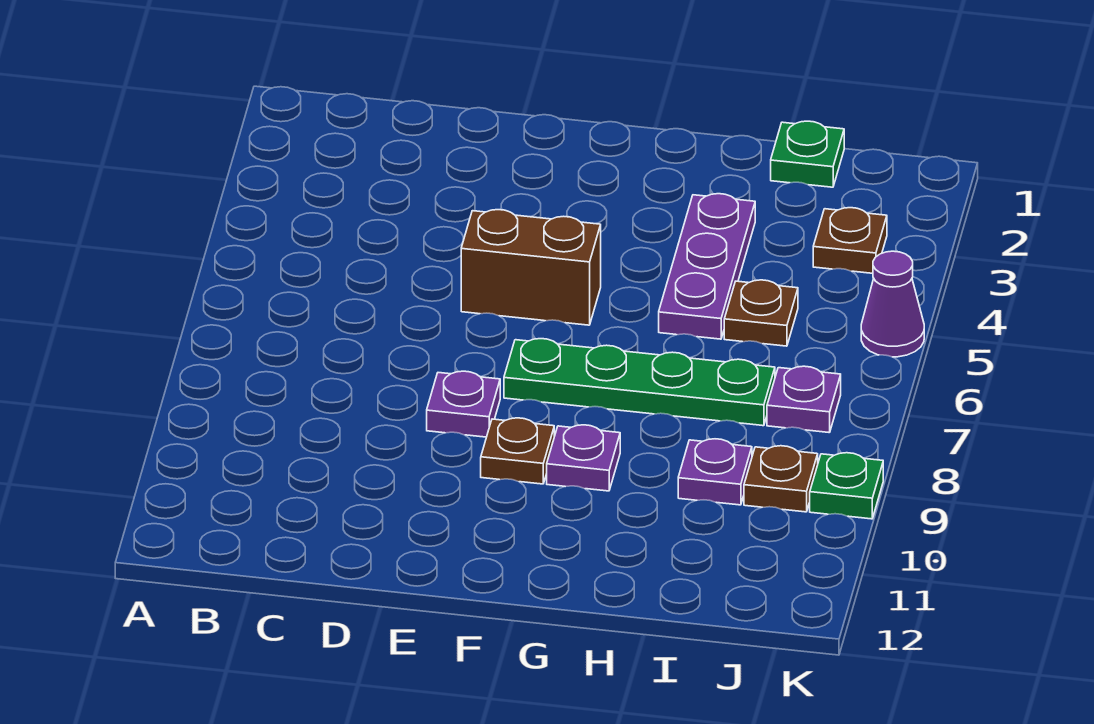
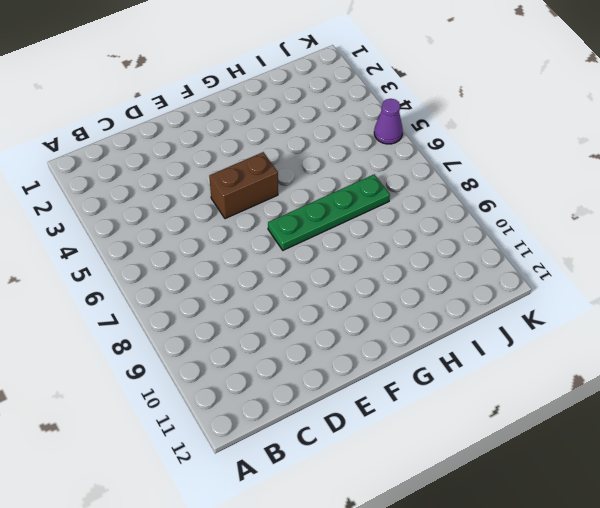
none -> purple 1x1 plate [427,371,500,437]
none -> brown 1x1 plate [481,418,554,484]
none -> purple 1x1 plate [547,425,620,491]

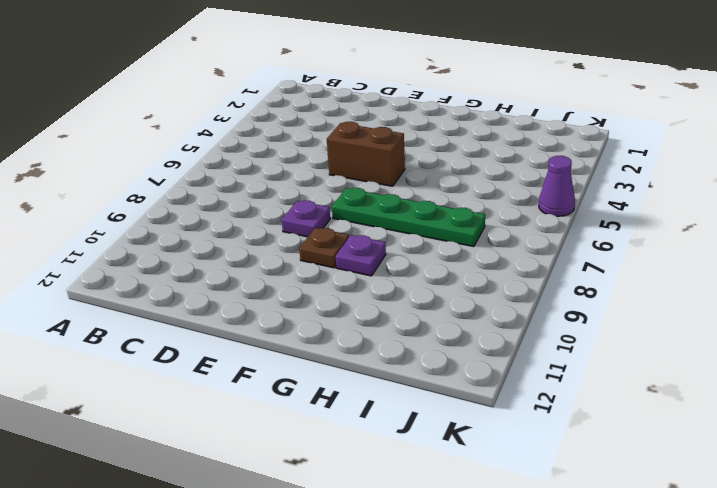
none -> purple 1x3 plate [659,194,755,339]
none -> green 1x1 plate [771,121,844,187]
none -> brown 1x1 plate [724,280,798,346]

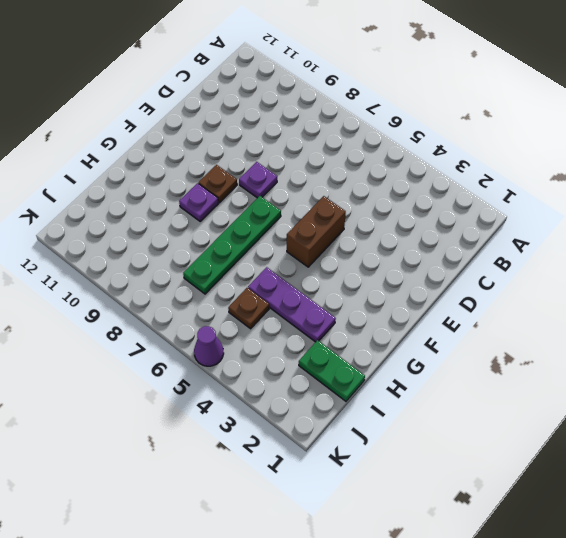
green 1x2 plate [299,340,365,401] -> green 1x1 plate [771,121,844,187]
none -> purple 1x1 plate [678,439,752,505]
none -> brown 1x1 plate [813,208,887,273]
none -> purple 1x1 plate [767,366,841,433]

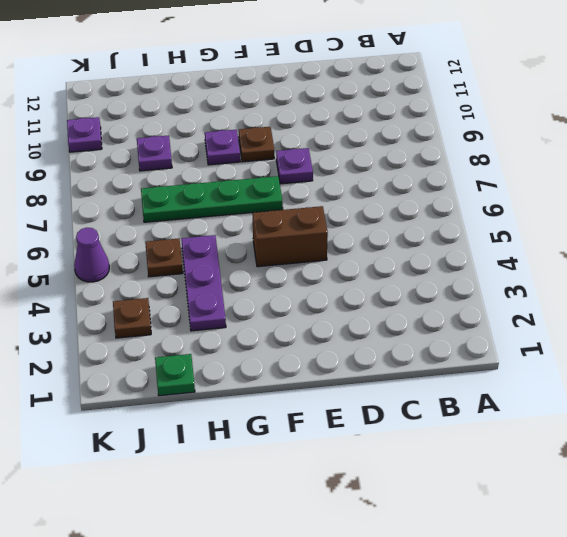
purple 1x1 plate [67,117,102,152] -> purple 1x1 plate moved to [767,366,841,433]
none -> brown 1x1 plate [744,446,818,512]
none -> green 1x1 plate [810,453,883,519]

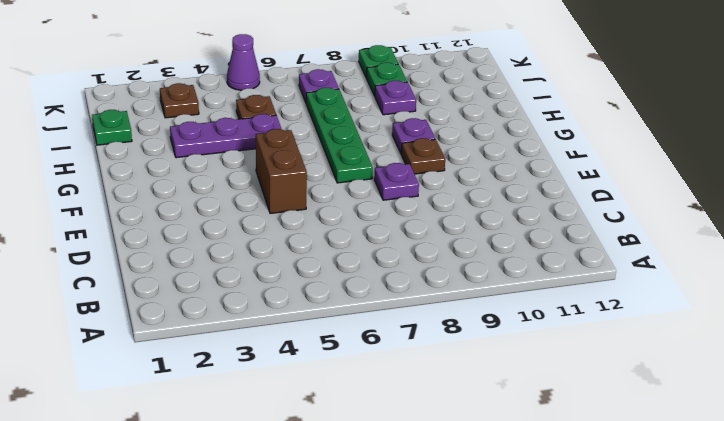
green 1x1 plate [367,63,407,96] -> brown 1x1 plate [744,446,818,512]

